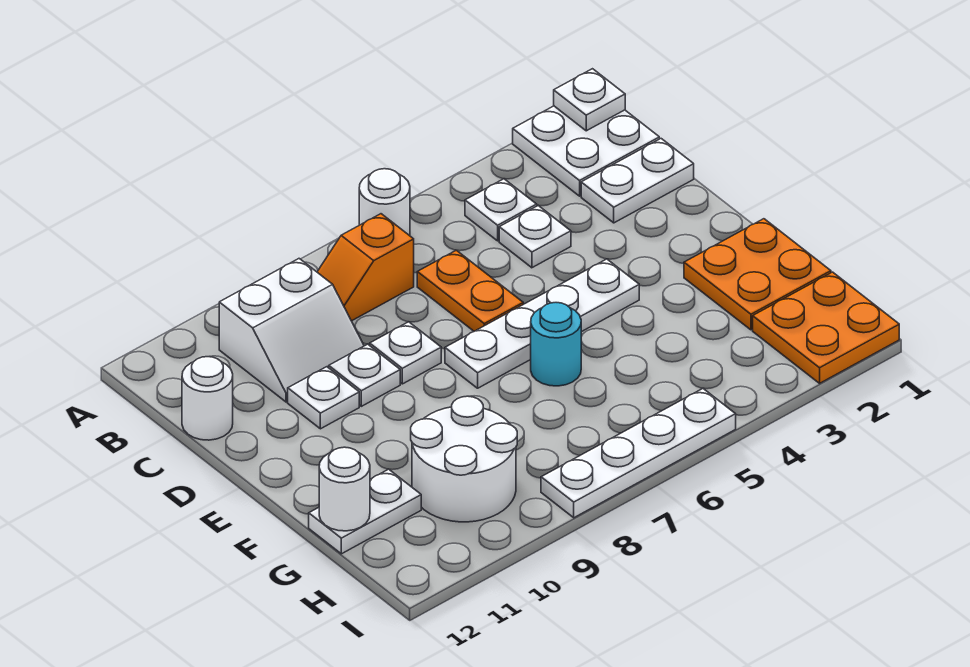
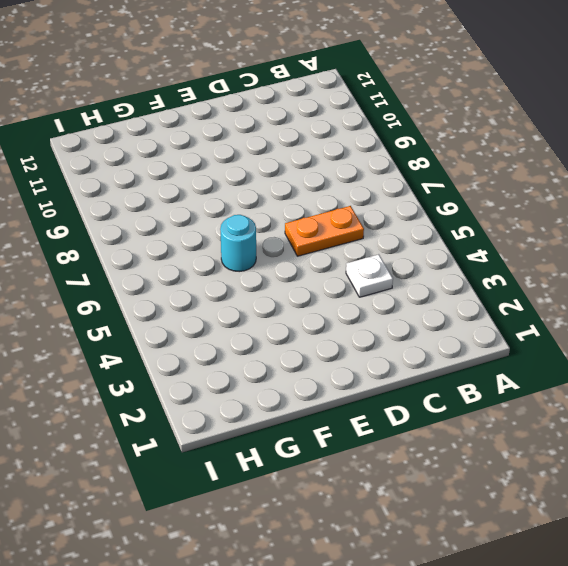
none -> white 2x2 plate [513,106,659,196]
none -> white 1x1 round brick [359,169,410,236]
none -> white 1x1 plate [465,179,537,241]

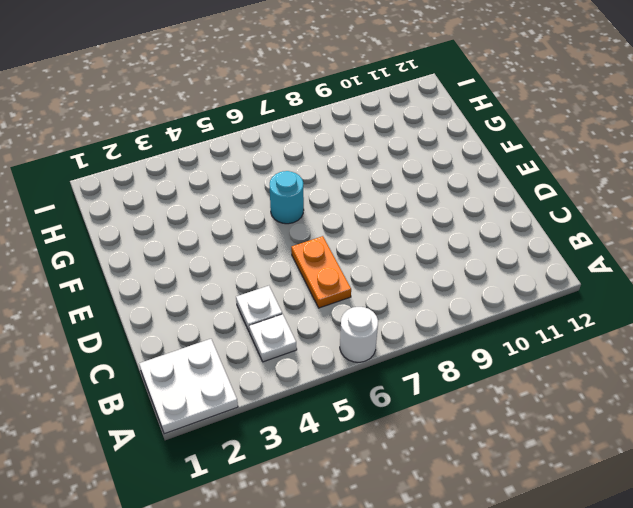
none -> orange 1x2 slope [317,214,414,321]
none -> white 2x2 slope [219,259,364,402]
none -> white 1x2 plate [581,139,694,223]

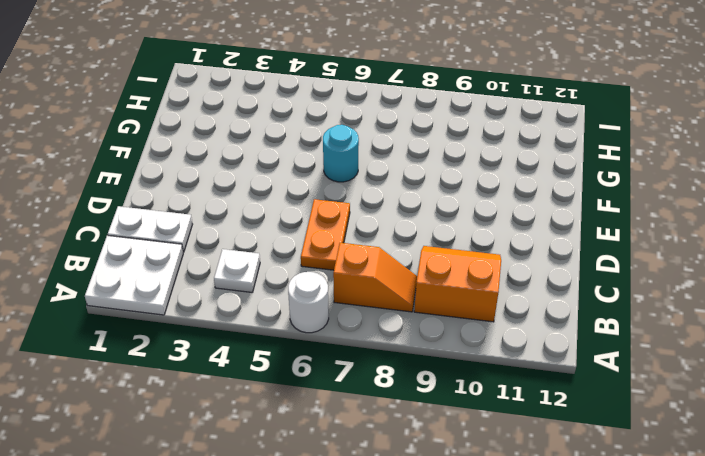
orange 2x2 slope [414,246,501,322] -> white 2x2 slope [219,259,364,402]
none -> white 1x1 plate [499,206,571,268]
none -> white 1x1 round brick [182,357,233,440]
none -> white 1x1 plate [370,322,441,384]

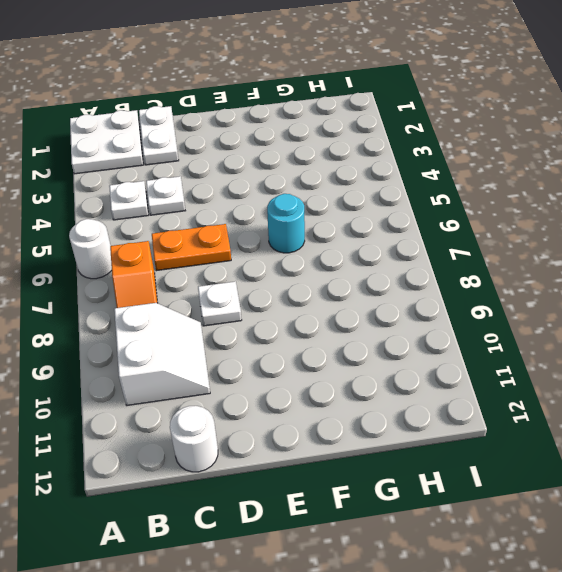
none -> white 1x1 plate [329,344,400,406]
none -> white 1x1 plate [288,367,359,429]
none -> white 1x4 plate [445,259,639,388]

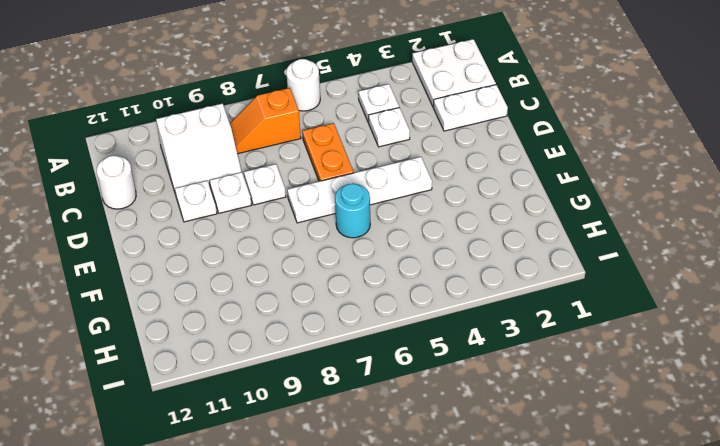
none -> orange 2x2 plate [684,219,831,330]
none -> white 2x2 round brick [411,396,517,522]
none -> white 1x2 plate [309,469,421,554]

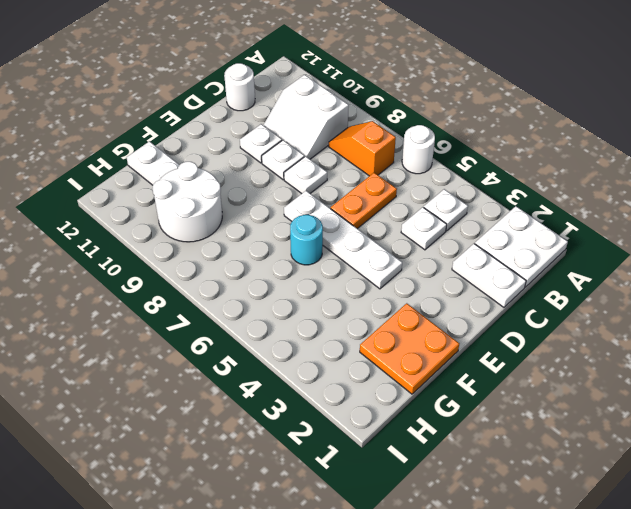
none -> orange 2x2 plate [753,272,899,383]
none -> white 1x4 plate [541,388,736,518]
none -> white 1x1 plate [554,69,625,131]

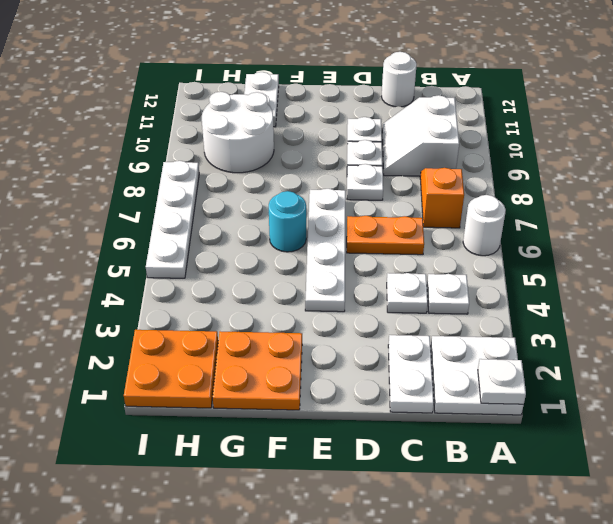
none -> white 1x1 round brick [319,447,370,531]

